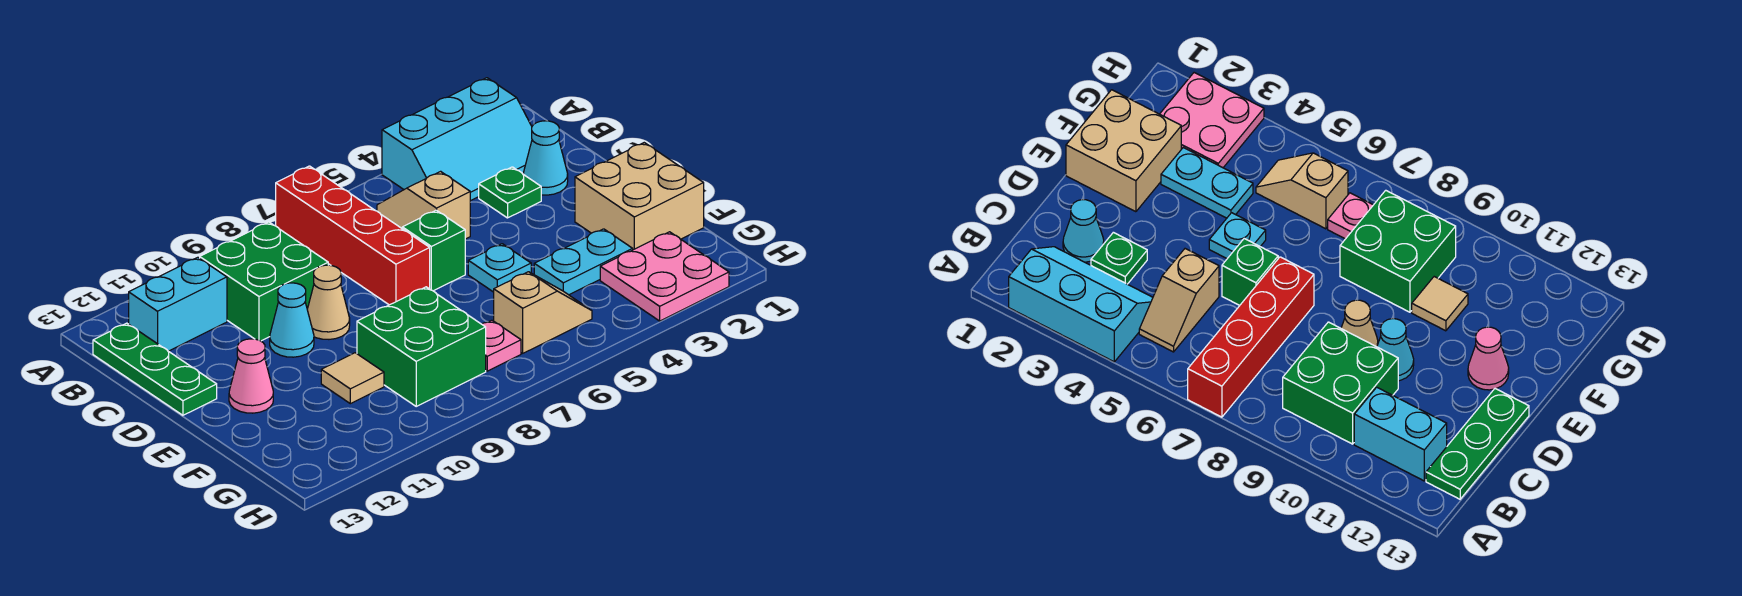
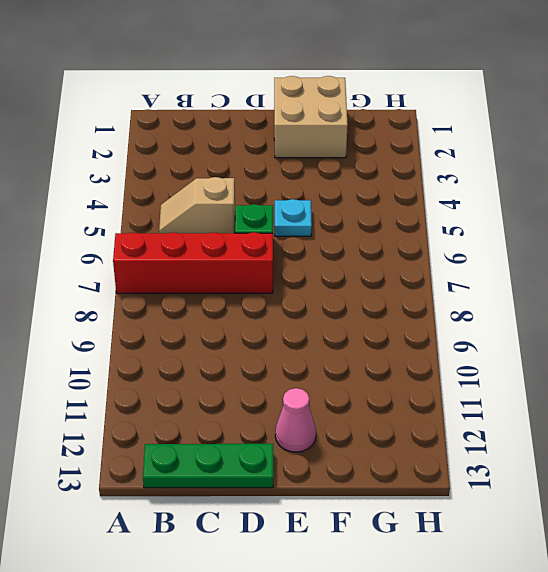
none -> cyan 2x3 slope [382,78,532,201]
none -> green 2x2 brick [200,222,328,341]
none -> cyan 1x2 brick [129,257,227,351]

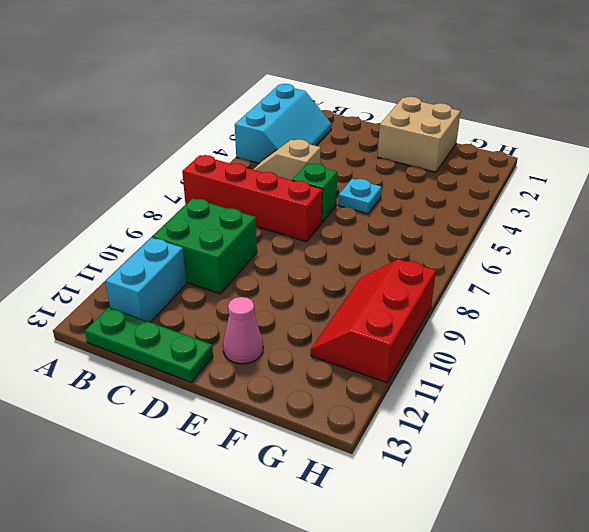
red 2x3 slope [311,259,436,383] -> green 2x2 brick [357,287,486,406]
none -> cyan 1x1 cone [524,121,568,195]
none -> green 1x1 plate [479,167,541,218]
none -> tan 1x1 cone [307,265,350,339]

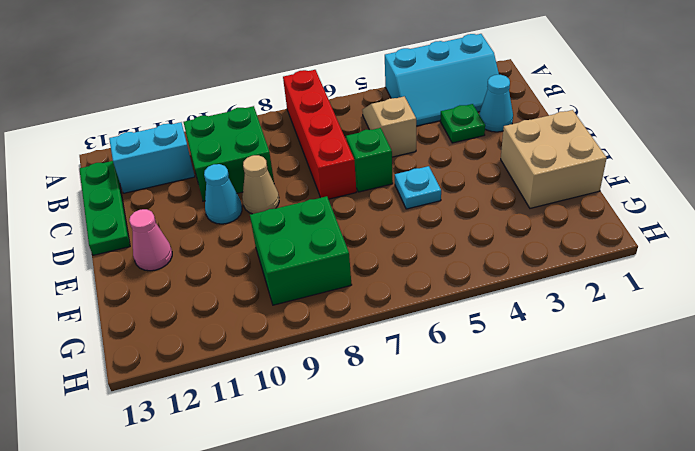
none -> cyan 1x2 plate [534,229,633,295]
none -> tan 1x1 tile [321,353,384,404]
none -> pink 2x2 plate [600,232,729,321]

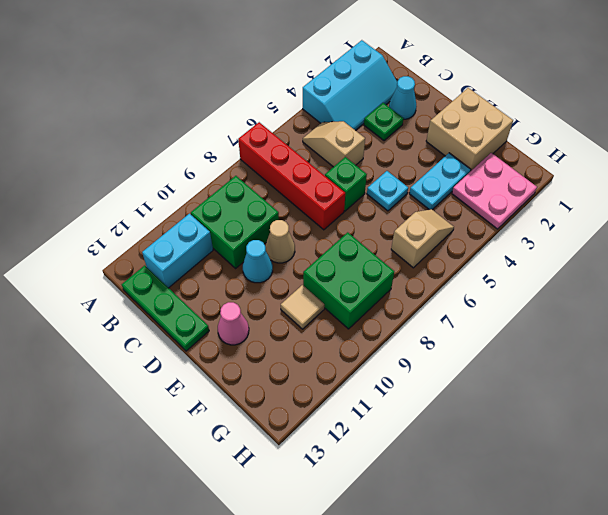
none -> pink 1x1 plate [482,320,521,371]

